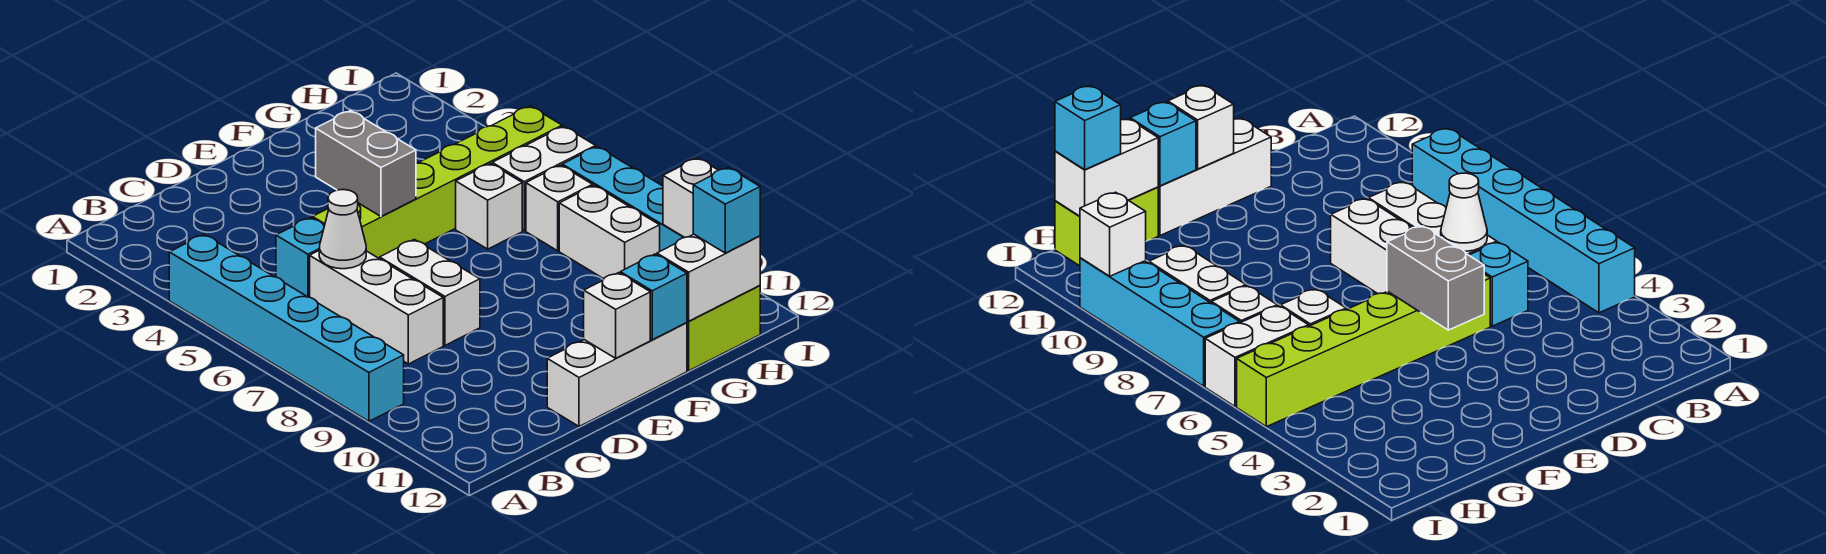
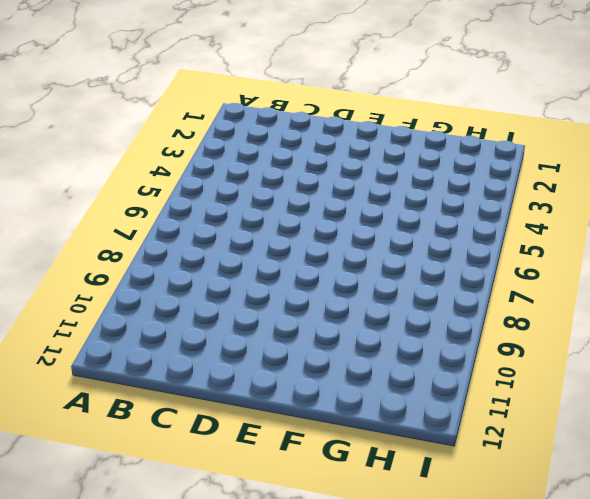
none -> cyan 1x6 brick [169,234,404,421]
none -> cyan 1x1 brick [276,218,324,297]
none -> white 1x3 brick [310,251,443,364]

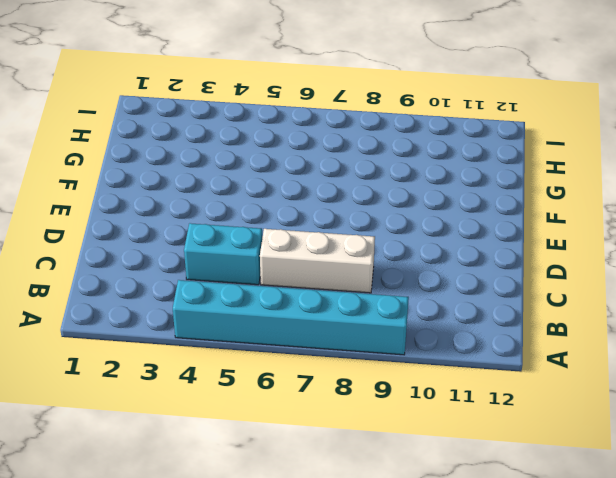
cyan 1x2 brick [184,223,262,285] -> cyan 1x1 brick [276,218,324,297]
none -> lime 1x6 brick [313,106,562,259]
none -> white 1x2 brick [380,239,480,345]
none -> white 1x3 brick [547,323,687,426]

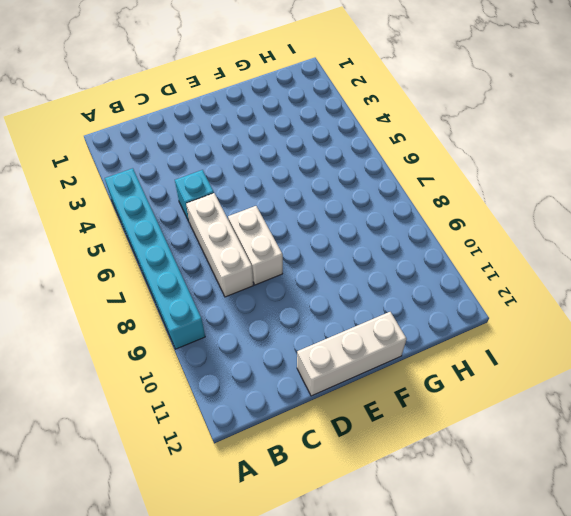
none -> lime 1x6 brick [313,106,562,259]
none -> white 1x1 brick [456,163,522,249]
none -> lime 1x2 brick [687,285,760,371]

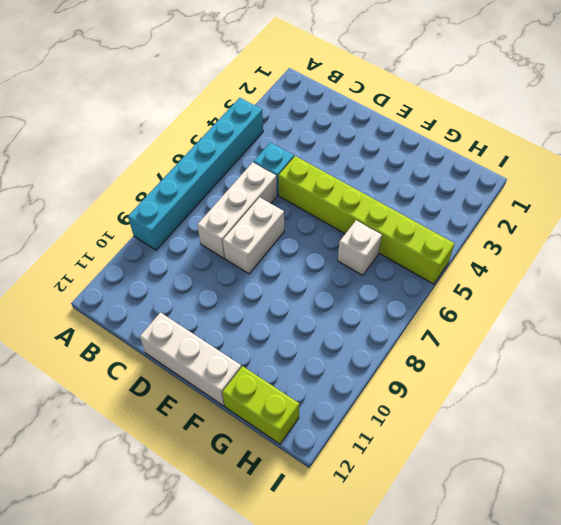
none -> white 1x2 brick [492,126,596,230]
none -> white 1x1 brick [526,165,593,251]
none -> white 1x2 brick [559,185,660,279]

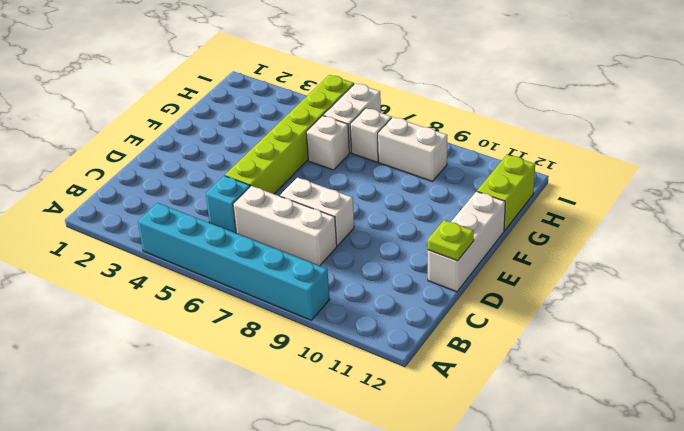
lime 1x1 plate [428,220,474,261] -> none
none -> cyan 1x4 brick [562,147,684,251]
none -> white 1x1 cone [319,190,366,269]
none -> grey 1x2 brick [316,111,416,216]

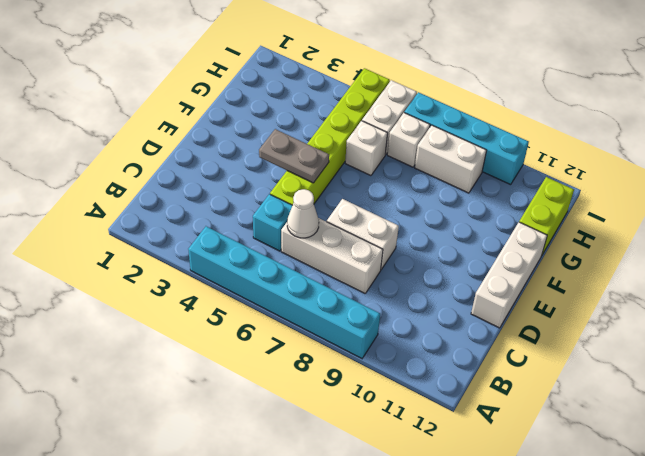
grey 1x2 plate [259,129,329,183] -> grey 1x2 brick [316,111,416,216]
none -> white 1x1 brick [584,273,650,358]
none -> cyan 1x1 brick [620,254,687,340]
none -> white 1x2 brick [657,234,760,321]

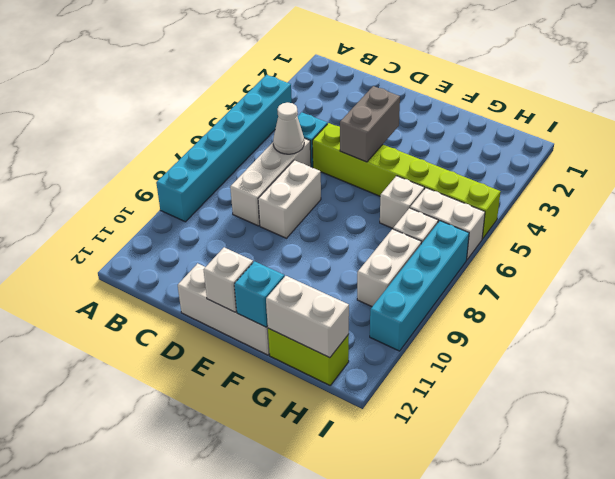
none -> white 1x1 brick [663,158,718,238]
none -> cyan 1x1 brick [693,167,760,253]

